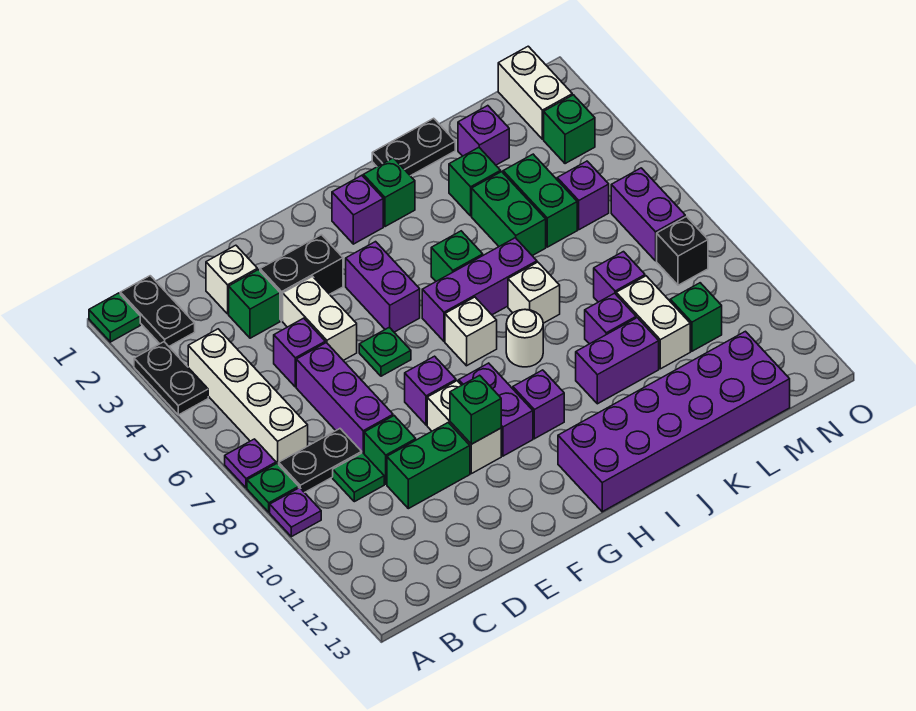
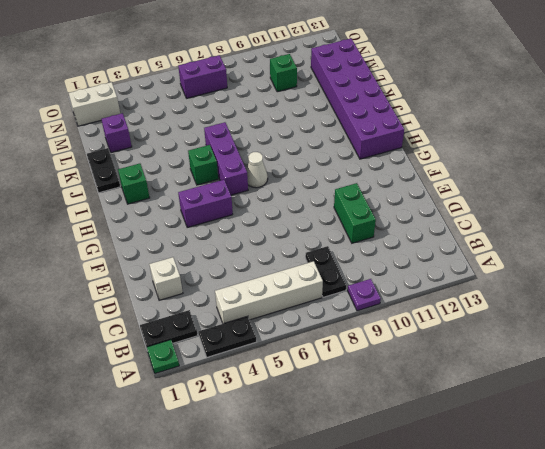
white 1x1 cone [247,152,268,188] -> white 1x1 brick [445,297,497,366]
none -> purple 1x1 plate [225,439,276,488]
none -> green 1x1 plate [247,464,299,512]
none -> green 1x1 plate [333,453,384,502]
none -> green 1x1 brick [229,270,280,338]

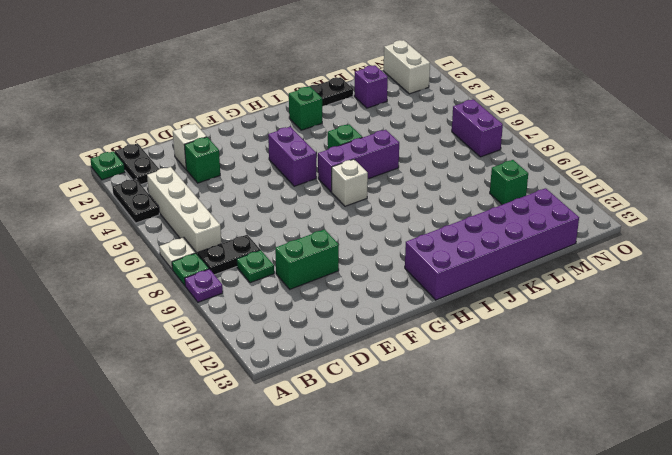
white 1x1 plate [159,237,196,269] -> purple 1x1 plate [225,439,276,488]
none -> purple 1x1 brick [274,318,325,387]
none -> purple 1x3 brick [296,343,393,453]
none -> green 1x1 brick [364,416,416,484]
none -> black 1x2 brick [260,235,343,321]

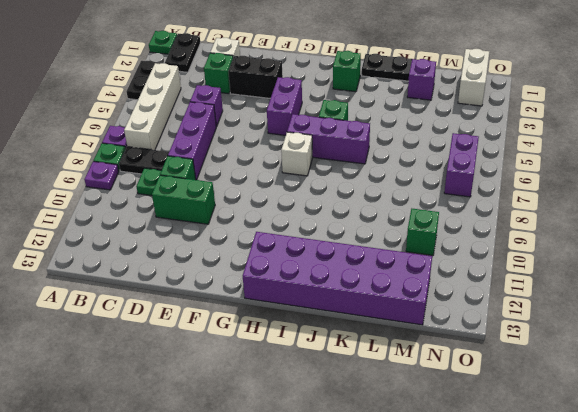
none -> white 1x2 brick [283,276,357,360]
none -> green 1x1 plate [359,327,411,376]
none -> purple 1x1 brick [405,356,456,425]
none -> white 1x2 brick [427,381,501,474]

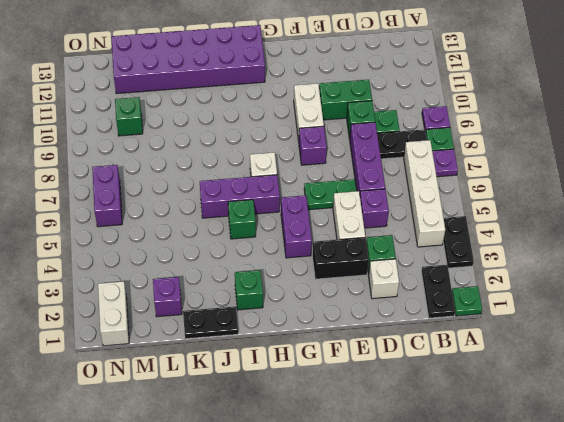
green 1x2 plate [304,179,357,210] -> green 1x1 plate [359,327,411,376]
none -> purple 1x2 brick [459,363,533,456]
none -> purple 1x1 brick [332,175,383,244]
none -> purple 1x1 brick [513,370,564,439]
none -> white 1x1 round brick [506,310,543,367]

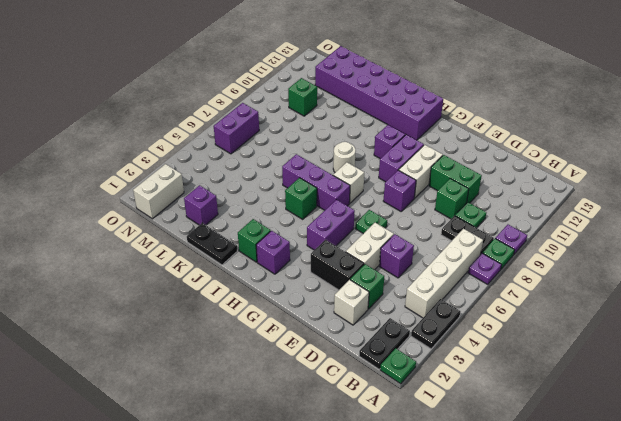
none -> purple 1x3 brick [296,343,393,453]
none -> white 1x1 brick [508,262,560,323]
none -> purple 1x2 brick [576,318,659,404]
none -> green 1x1 brick [449,147,501,216]

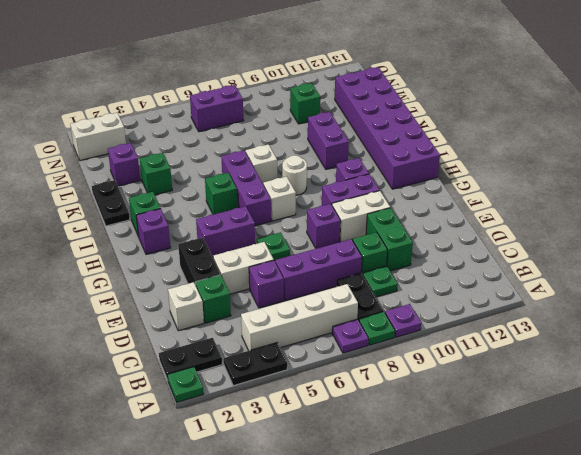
none -> green 1x2 brick [472,172,546,256]
none -> purple 1x1 brick [585,293,636,344]
none -> green 1x2 brick [503,154,577,247]
none -> purple 1x1 brick [594,252,645,302]

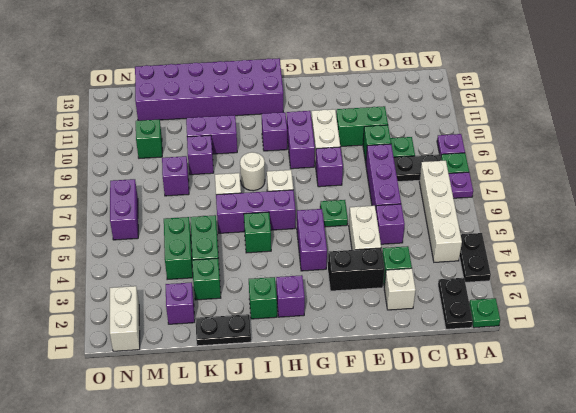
none -> white 1x2 brick [616,276,690,369]
none -> purple 1x1 brick [557,161,609,230]
none -> green 1x1 brick [544,95,595,164]
none -> black 1x1 brick [657,217,708,285]

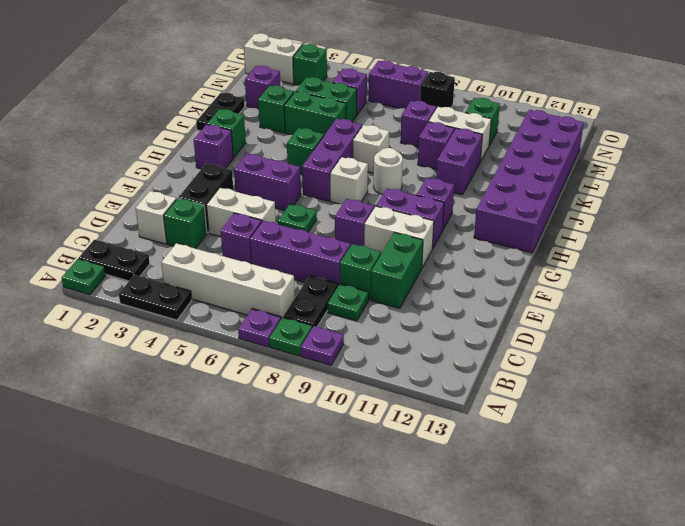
none -> green 1x1 brick [450,375,501,444]

